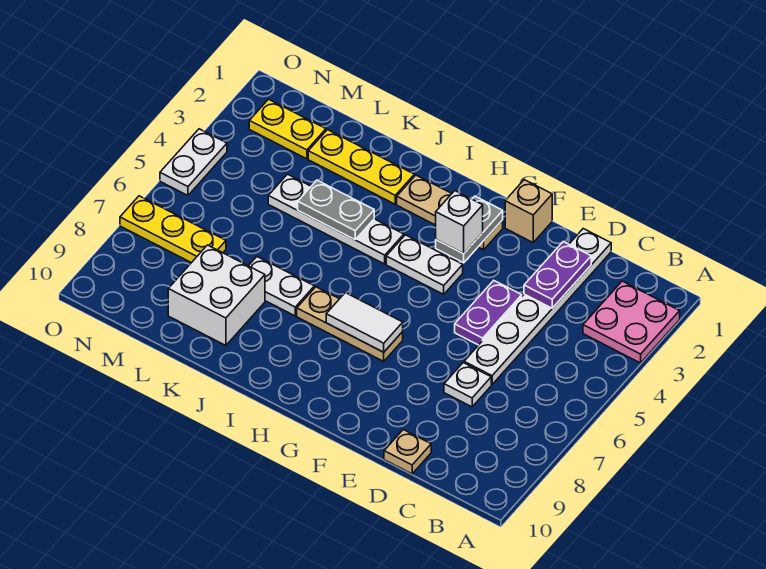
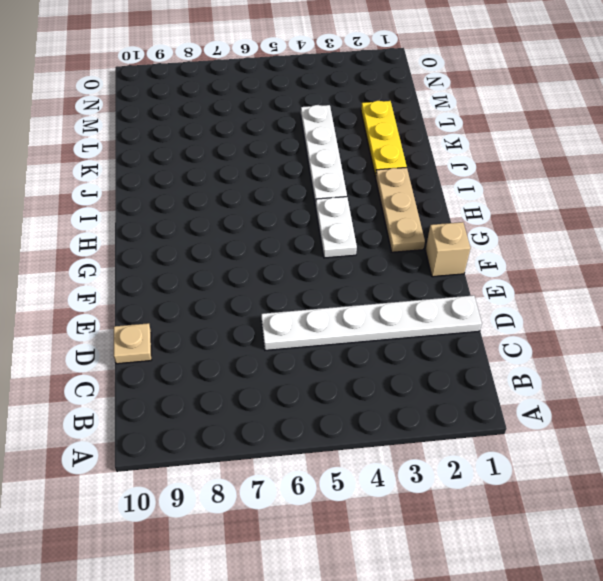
none -> pink 2x2 plate [583,281,680,363]
none -> white 1x1 plate [444,363,491,407]
none -> purple 1x2 plate [455,281,522,345]

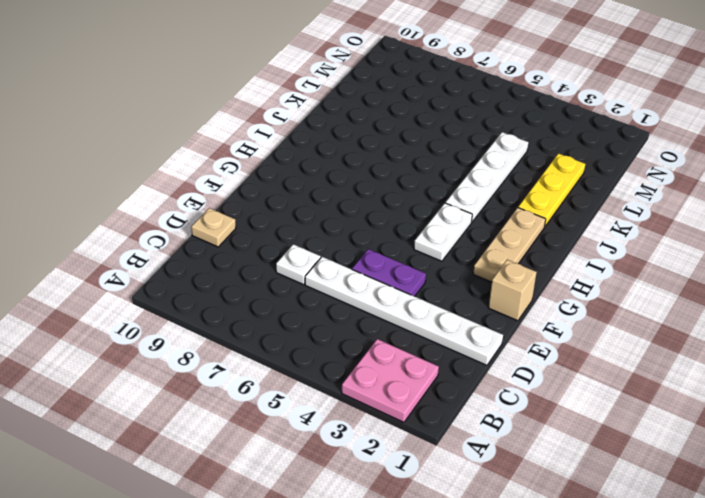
none -> tan 1x3 plate [297,287,403,361]
none -> white 1x2 plate [249,257,314,316]
none -> white 2x2 brick [168,245,265,346]

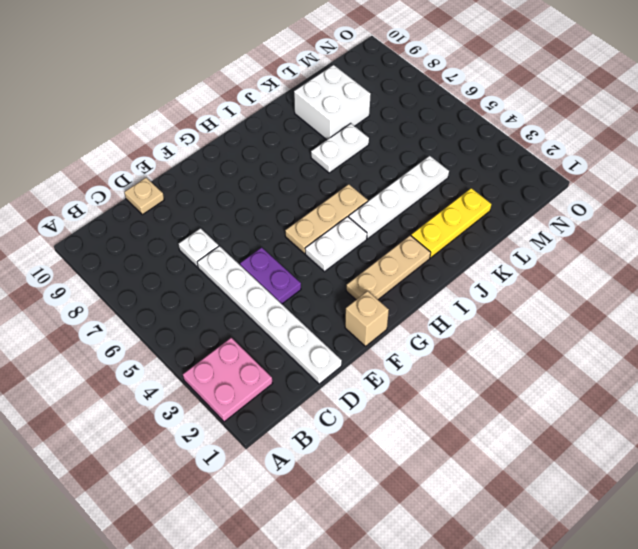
tan 1x3 plate [285,184,368,253] -> tan 1x3 plate moved to [297,287,403,361]
none -> yellow 1x2 plate [249,99,326,159]
none -> yellow 1x3 plate [120,196,226,263]
none -> white 1x2 plate [160,129,227,195]

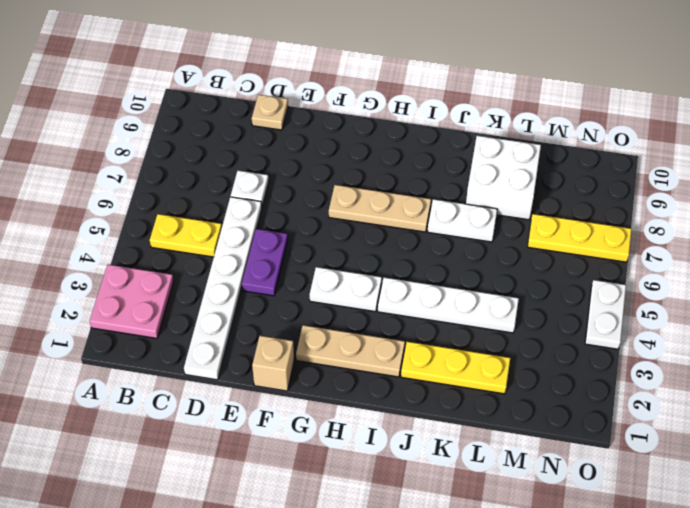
yellow 1x2 plate [150,214,222,257] -> yellow 1x2 plate moved to [249,99,326,159]
none -> purple 1x2 plate [524,242,591,308]
none -> grey 1x2 plate [436,196,503,263]
none -> white 1x2 tile [326,293,403,352]

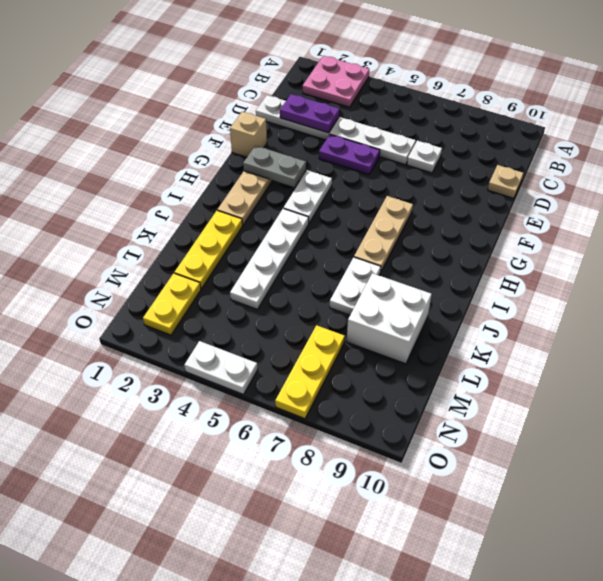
none -> white 1x2 tile [326,293,403,352]
none -> grey 1x2 plate [298,180,374,240]
none -> white 1x1 brick [436,191,483,254]

